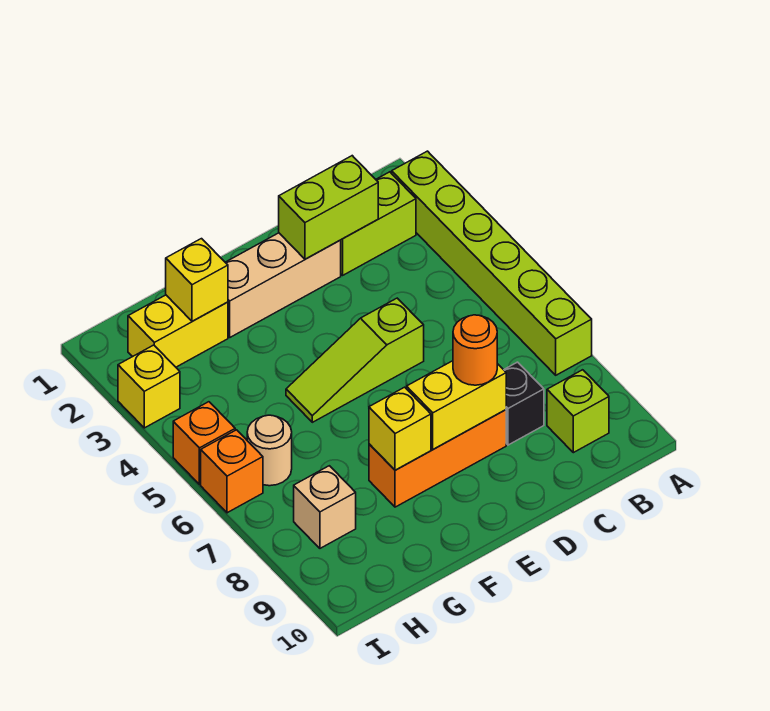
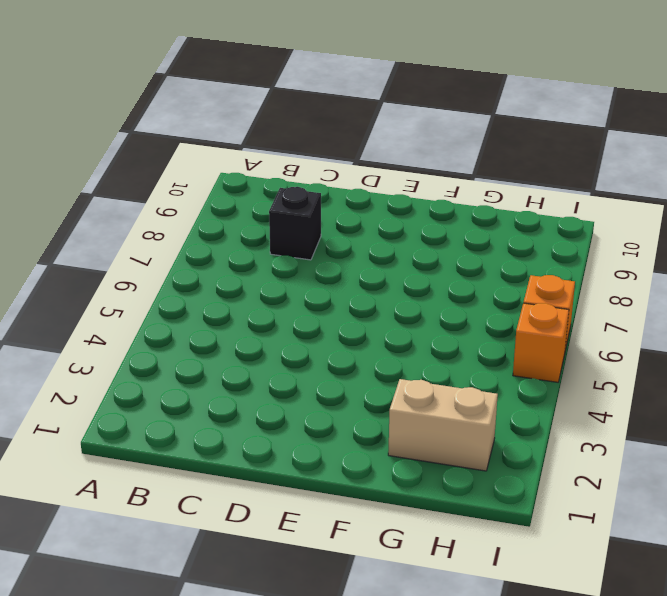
tan 1x2 brick [388,379,498,471] -> yellow 1x2 brick [128,295,228,367]
none -> lime 1x6 brick [392,151,592,375]
none -> lime 1x2 brick [341,172,416,275]
none -> lime 1x1 brick [547,370,609,453]

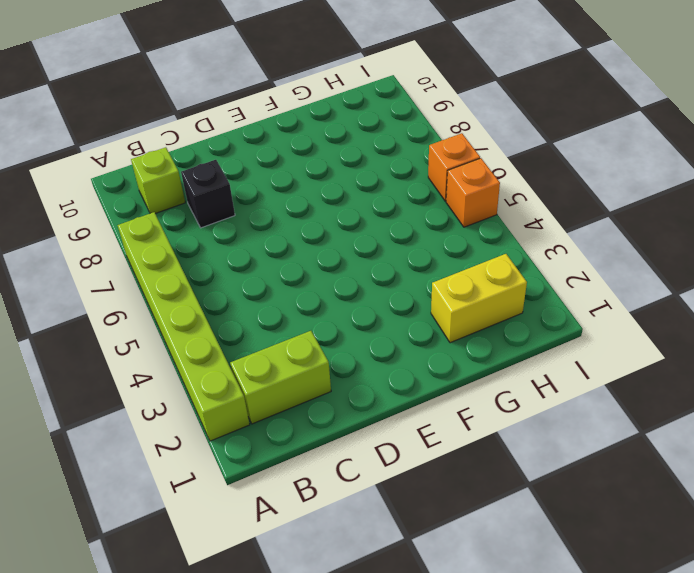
none -> tan 1x3 brick [225,233,341,337]
none -> lime 1x3 slope [286,298,424,422]
none -> orange 1x3 brick [369,410,506,507]

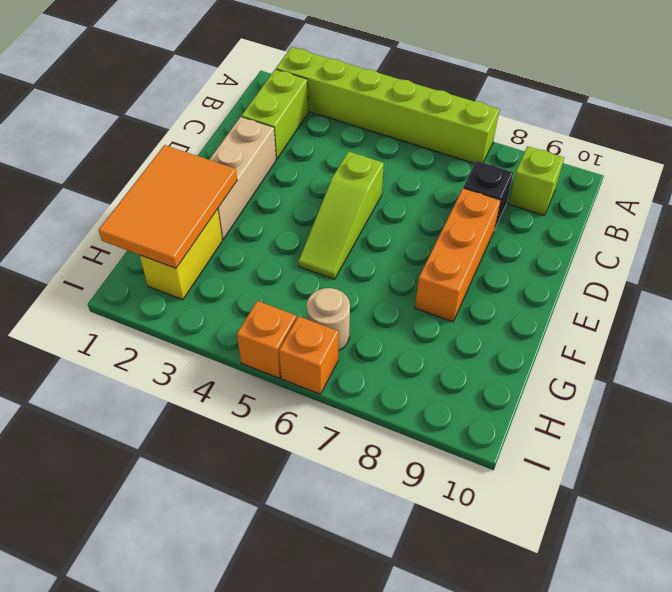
orange 2x3 tile [99,145,237,268] -> yellow 1x1 brick [166,239,228,321]
none -> tan 1x1 brick [294,466,356,548]
none -> yellow 1x1 brick [118,345,180,428]
none -> lime 1x2 brick [279,156,378,259]

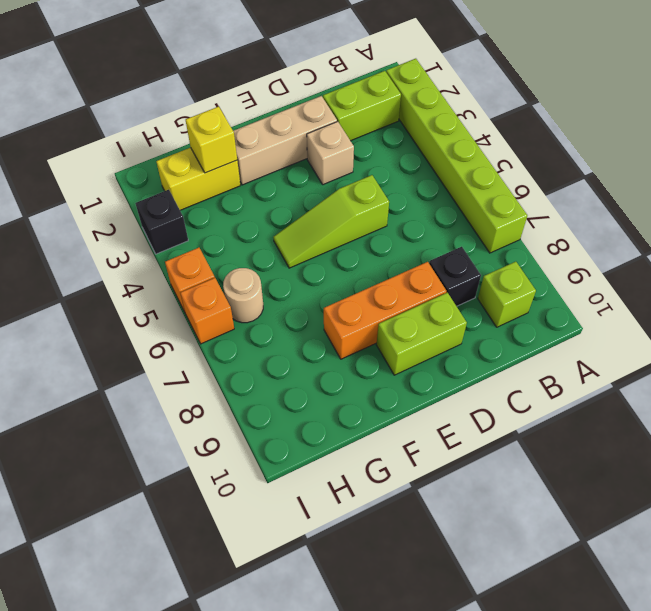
tan 1x1 brick [307,121,354,185] -> tan 1x1 brick moved to [294,466,356,548]
lime 1x2 brick [376,292,467,375] -> lime 1x2 brick moved to [279,156,378,259]
black 1x1 brick [135,190,188,254] -> yellow 1x1 brick [118,345,180,428]
none -> yellow 1x2 brick [407,361,506,449]
none -> yellow 1x1 brick [369,387,431,470]
none -> orange 1x1 round brick [453,315,497,385]

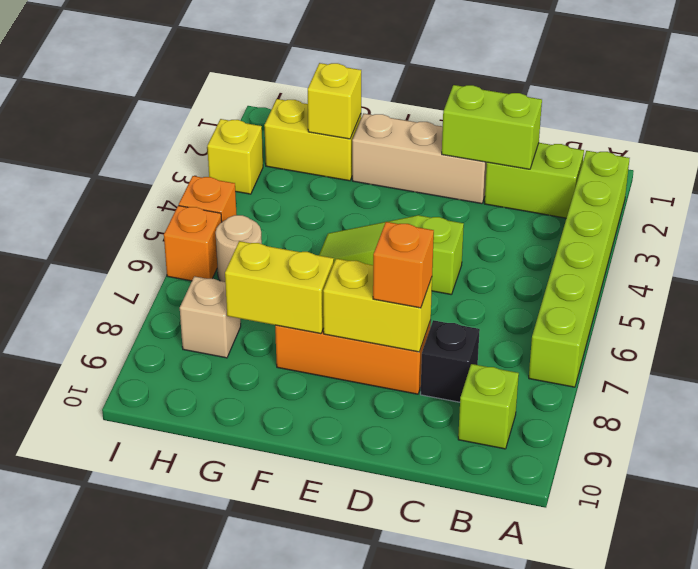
orange 1x1 brick [373,222,434,308] -> orange 1x1 round brick [453,315,497,385]
yellow 1x2 brick [225,241,334,334] -> yellow 1x1 brick [369,387,431,470]

